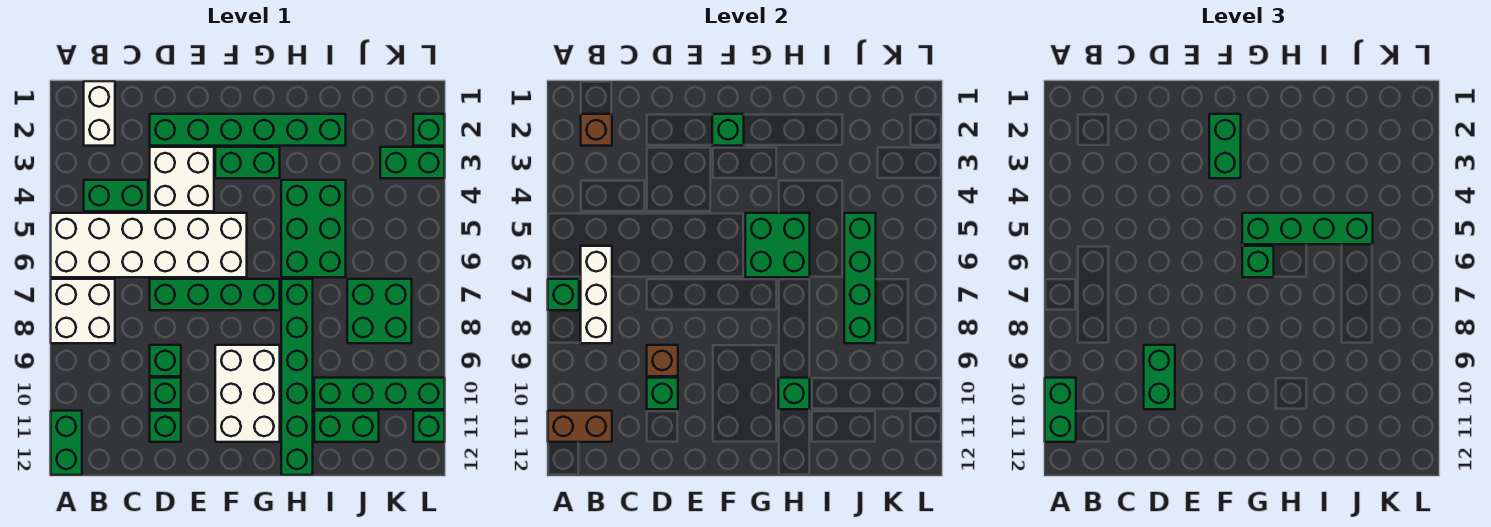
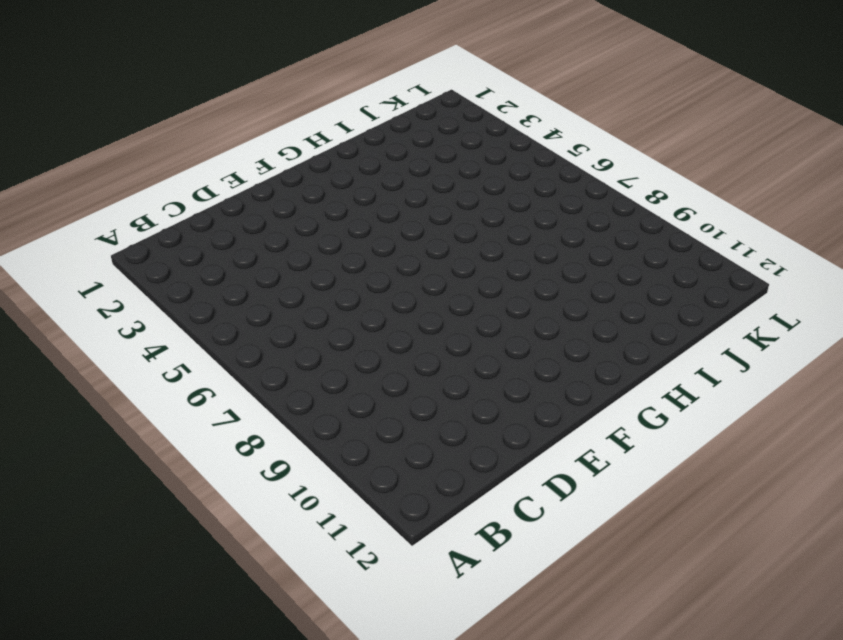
none -> white 2x6 brick [51,213,247,277]
none -> white 2x2 brick [51,279,115,343]
none -> green 1x2 brick [51,411,82,475]
none -> white 1x2 brick [84,81,115,146]

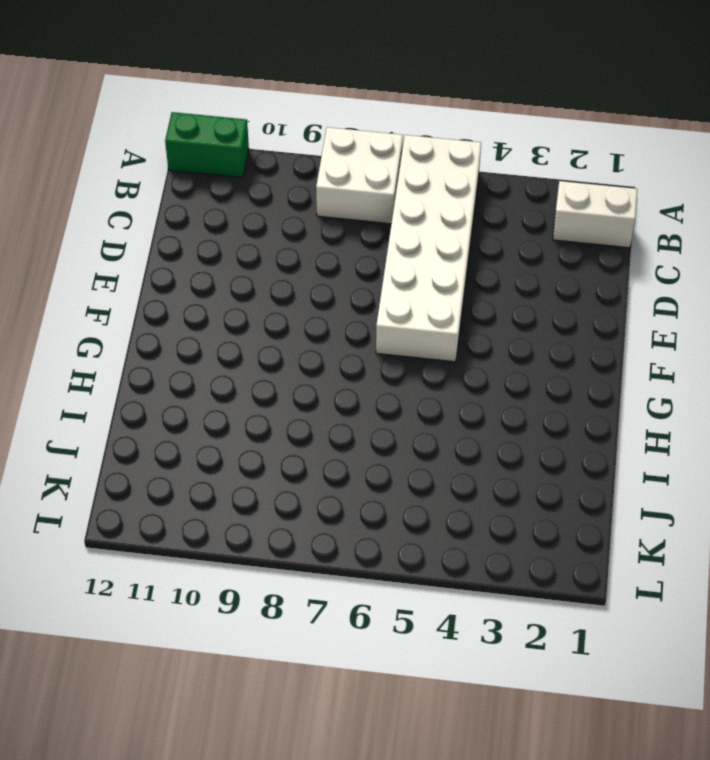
none -> green 1x2 brick [84,180,148,211]
none -> green 1x6 brick [150,114,346,146]
none -> white 2x2 brick [150,147,214,211]
none -> green 1x4 brick [150,279,280,310]

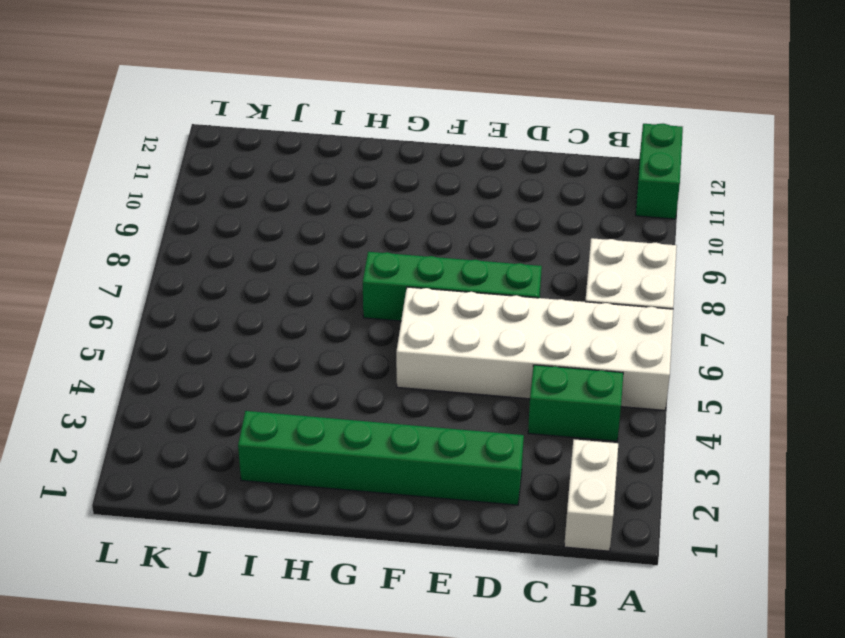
none -> white 2x2 brick [150,147,214,211]
none -> green 1x1 brick [150,345,181,376]
none -> green 1x1 brick [150,378,181,409]
none -> green 1x1 brick [150,411,181,442]

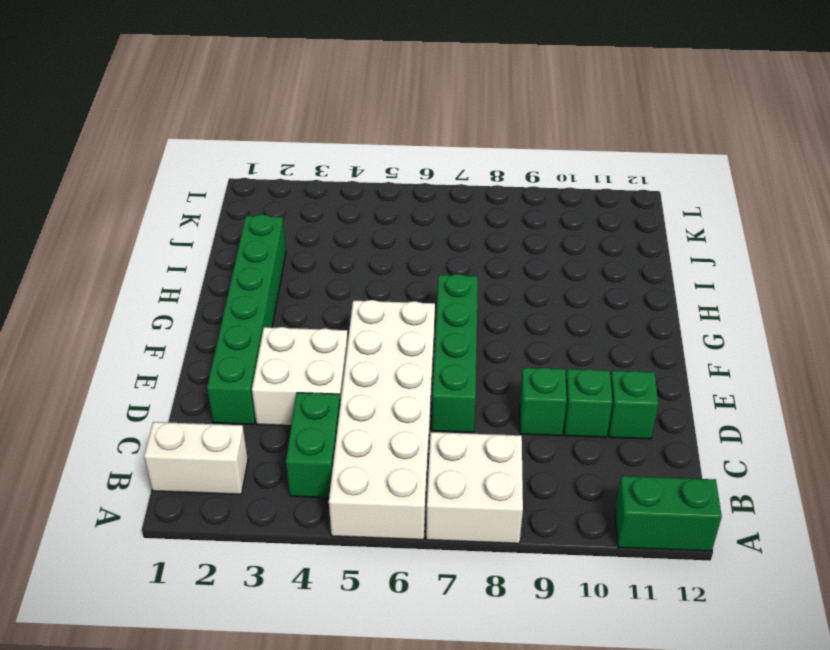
none -> green 1x2 brick [215,147,280,178]
none -> white 2x3 brick [215,345,280,442]
none -> green 2x3 brick [281,180,346,277]
none -> green 1x6 brick [281,279,313,475]

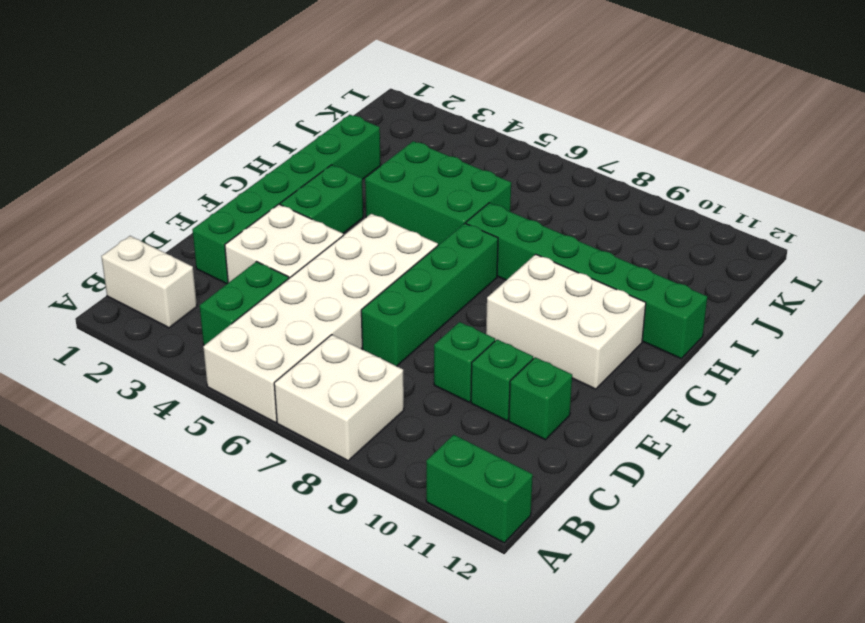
none -> green 1x4 brick [314,378,445,409]
none -> green 1x2 brick [314,411,379,442]
none -> green 2x2 brick [347,279,412,343]
none -> green 1x2 brick [380,147,445,178]

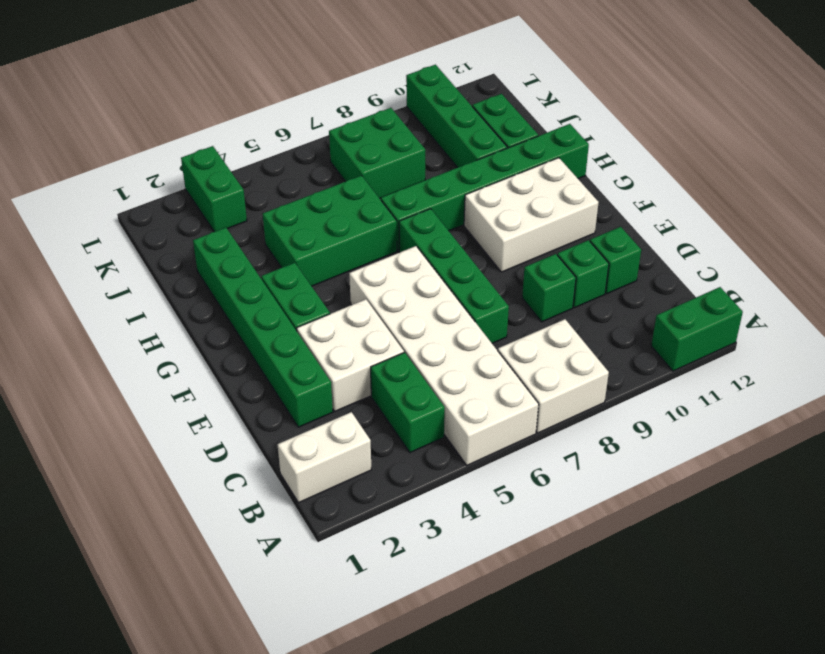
none -> green 1x1 brick [413,114,445,146]
none -> green 1x1 brick [413,411,445,442]
none -> green 1x1 brick [548,279,579,310]
none -> brown 1x2 brick [548,411,612,442]

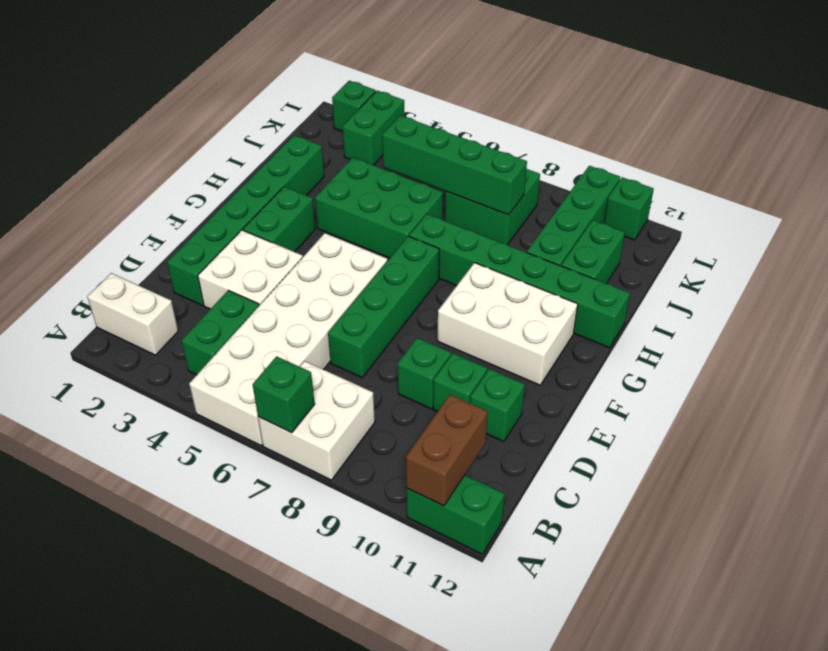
none -> brown 1x1 brick [581,114,612,146]
none -> white 1x3 brick [581,246,612,343]
none -> brown 1x1 brick [647,345,678,376]
none -> green 1x1 brick [647,378,678,409]

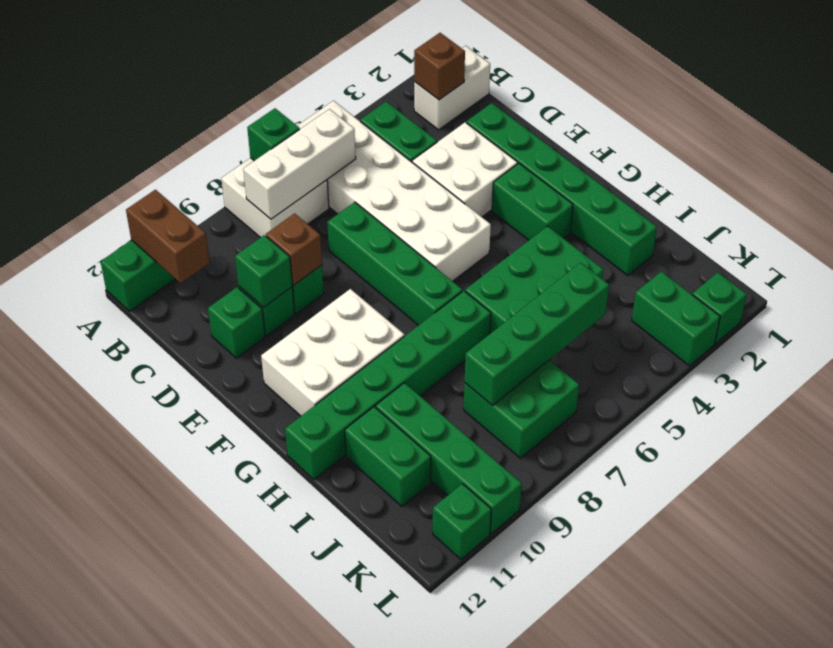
none -> green 1x1 brick [712,114,744,146]
none -> green 2x2 brick [745,213,810,277]
none -> green 1x1 brick [778,378,810,409]
none -> green 1x2 brick [1045,378,1076,442]

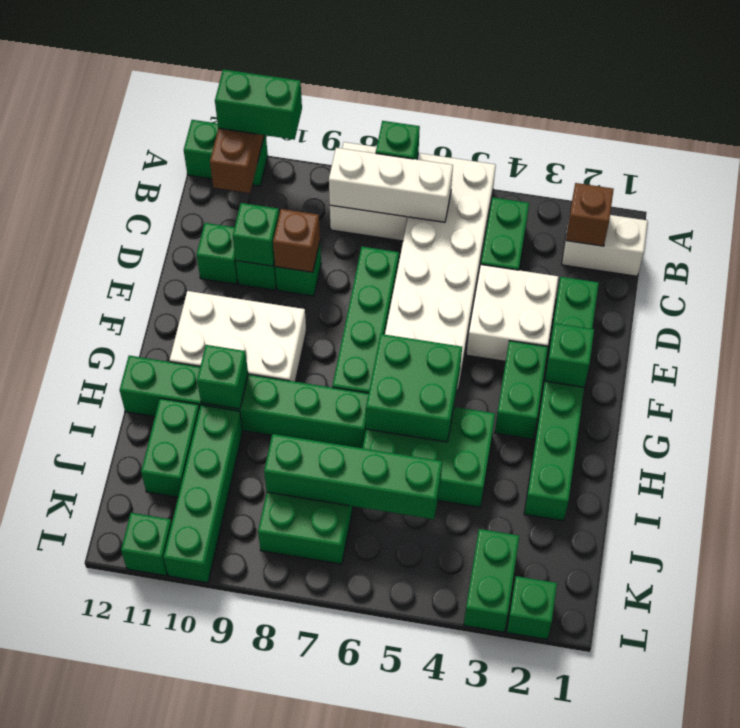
none -> green 1x2 brick [1144,345,1175,409]
none -> green 1x2 brick [1209,114,1241,178]
none -> green 1x4 brick [1242,213,1373,244]
none -> green 1x1 brick [1242,246,1274,277]

